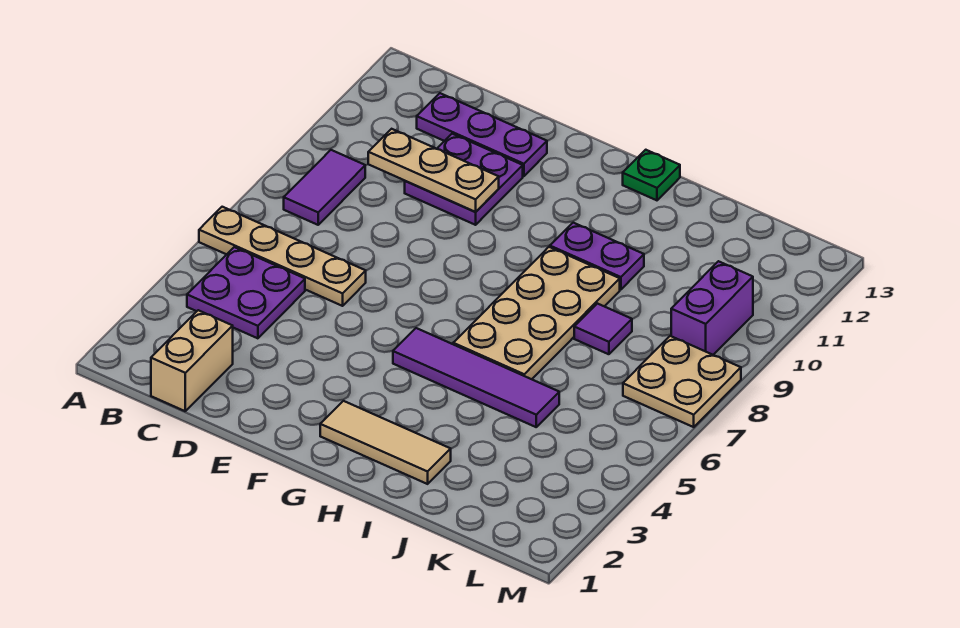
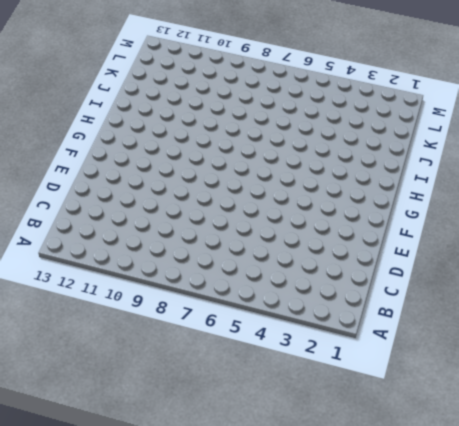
none -> tan 1x4 plate [199,207,366,306]
none -> purple 2x2 plate [187,247,305,338]
none -> purple 1x2 tile [284,150,365,225]

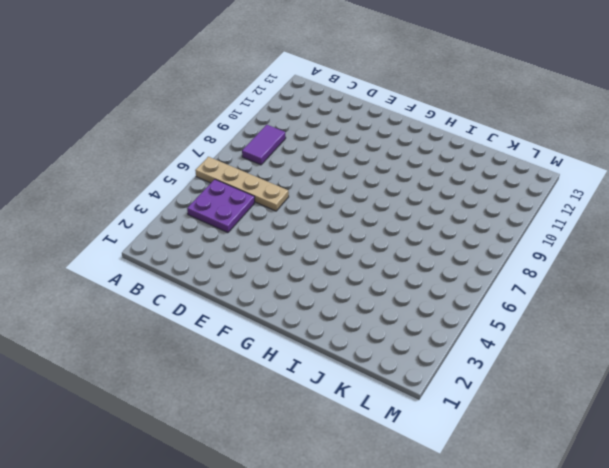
none -> tan 1x2 brick [151,310,233,411]
none -> purple 1x3 plate [417,93,547,176]
none -> purple 2x2 plate [405,134,523,225]

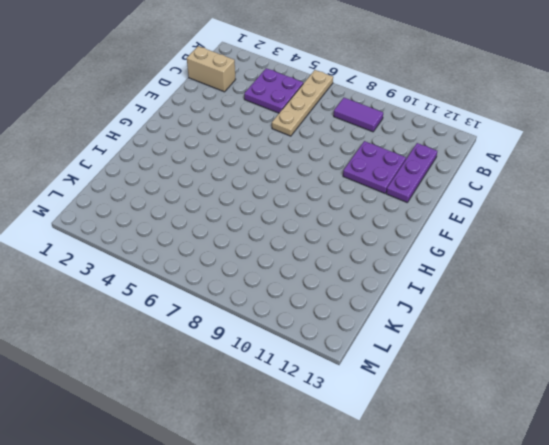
none -> tan 1x3 tile [320,401,451,484]
none -> purple 1x4 tile [393,328,559,427]
none -> tan 2x4 plate [453,247,620,379]

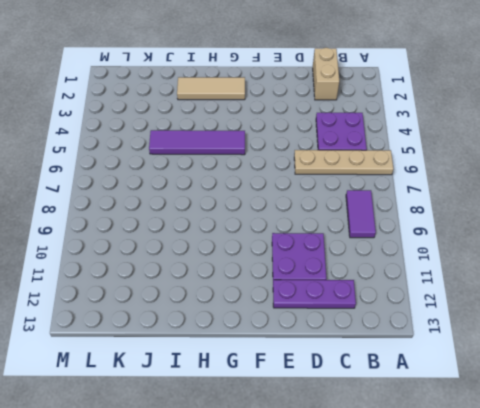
none -> tan 2x4 plate [453,247,620,379]
none -> purple 1x2 plate [550,223,644,290]
none -> green 1x1 plate [623,150,680,200]

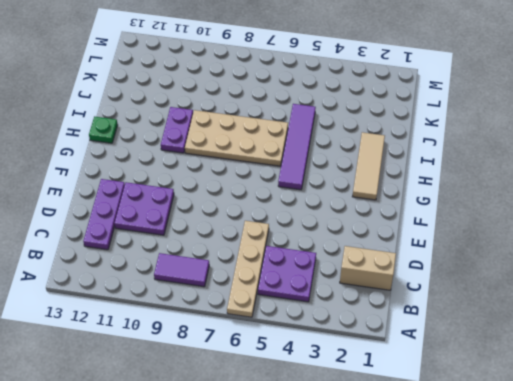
none -> purple 1x1 tile [574,304,632,354]
none -> tan 2x2 plate [623,336,741,427]
none -> purple 1x2 brick [671,261,753,355]

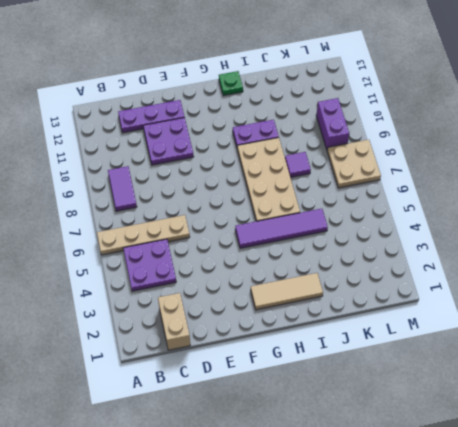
none -> tan 1x3 plate [368,129,499,212]

